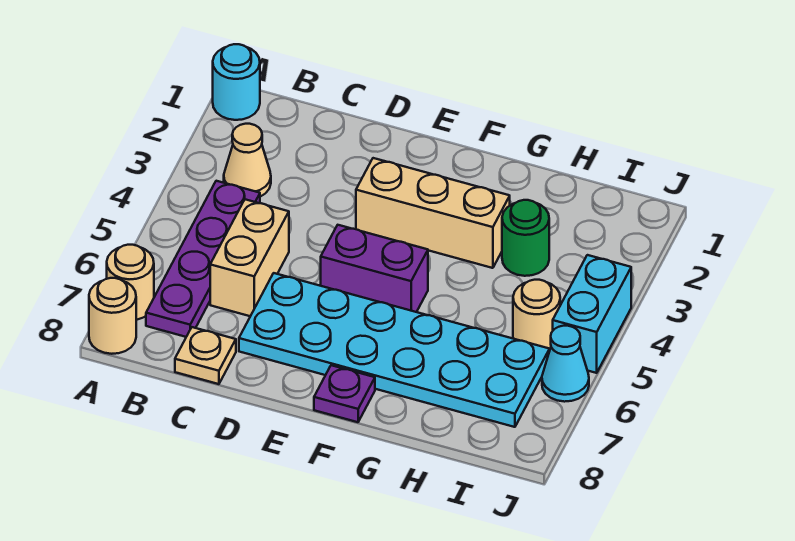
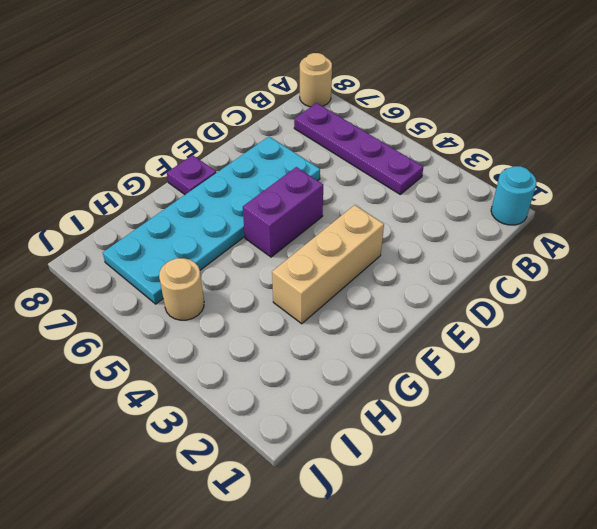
none -> tan 1x1 round brick [107,245,154,320]
none -> tan 1x1 cone [224,124,271,197]
none -> tan 1x2 brick [210,199,289,316]

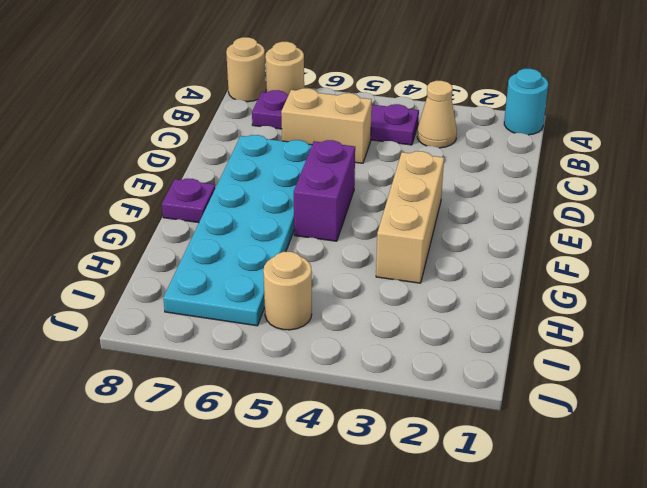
none -> tan 1x1 plate [175,327,236,384]
none -> green 1x1 round brick [502,200,549,276]
none -> cyan 1x2 brick [553,255,631,373]

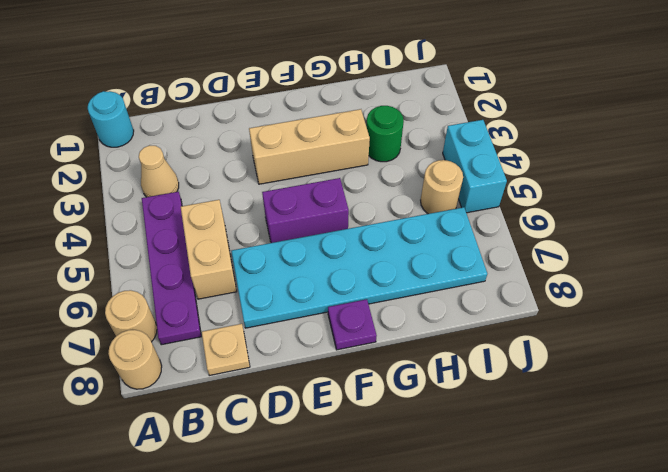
none -> cyan 1x1 cone [542,326,589,402]

